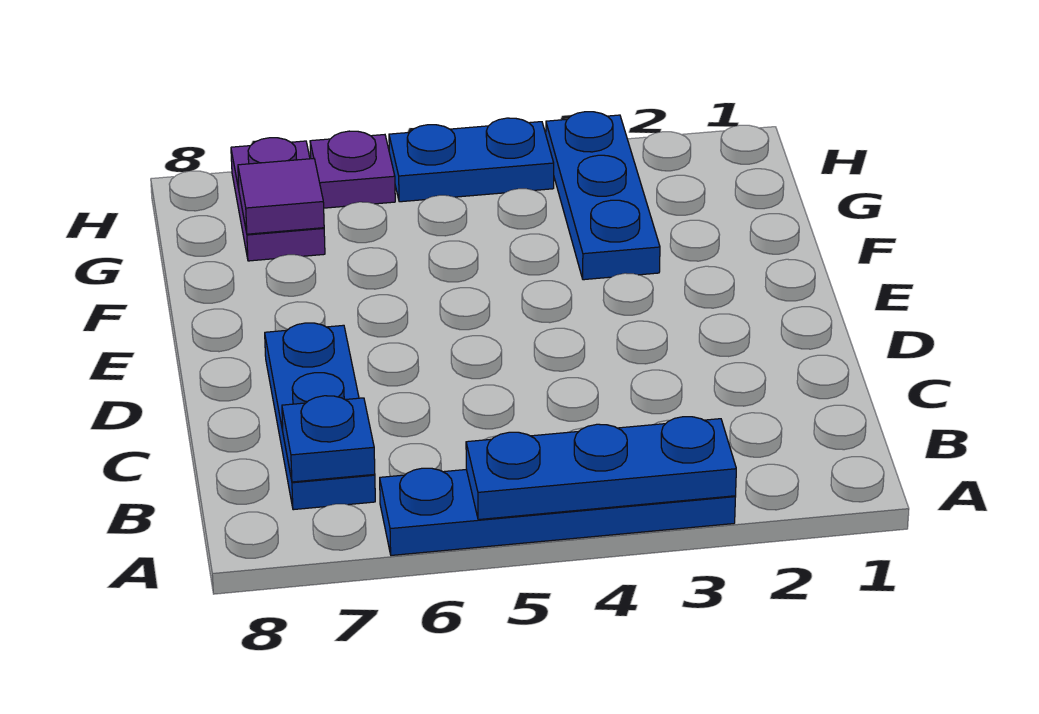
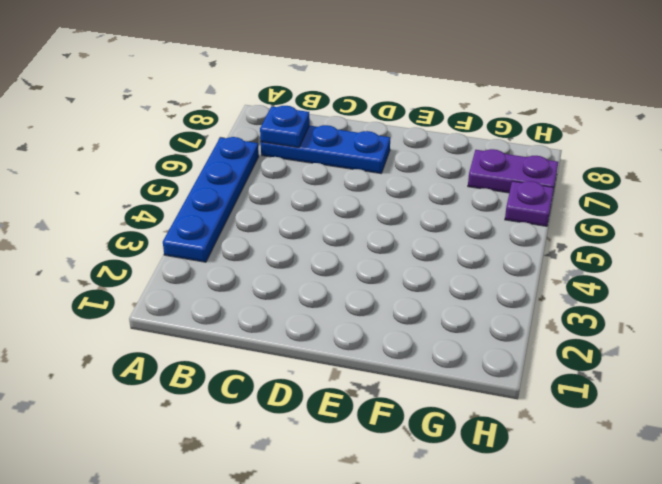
none -> blue 1x3 plate [546,112,660,280]
none -> blue 1x2 plate [389,118,554,202]

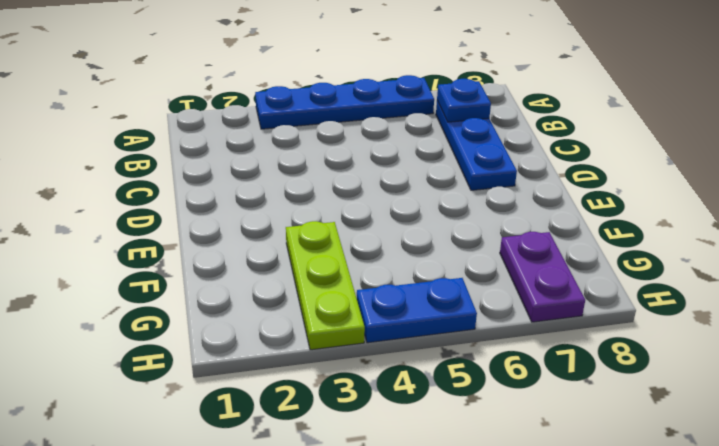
lime 1x3 plate [286,221,365,350] -> blue 1x3 plate [546,112,660,280]
none -> purple 1x1 plate [310,131,395,208]
none -> blue 1x3 plate [466,417,736,520]

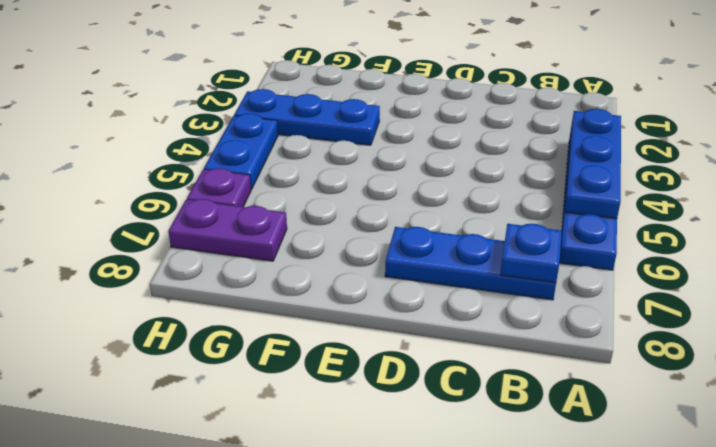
none -> purple 1x1 tile [238,159,324,234]

